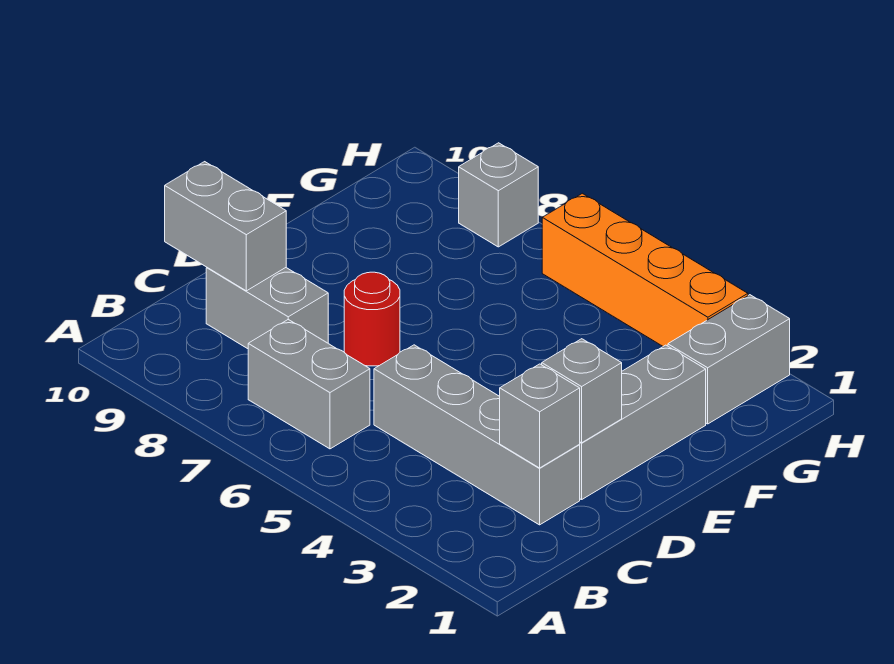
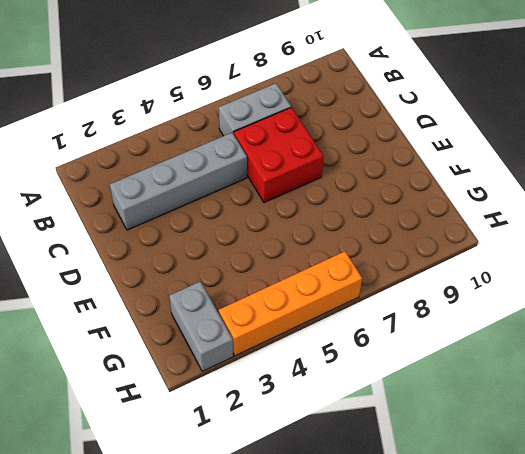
red 2x2 brick [234,107,324,203] -> red 1x1 round brick [344,272,400,366]
none -> grey 1x2 brick [206,268,328,349]
none -> grey 1x3 brick [579,345,706,500]

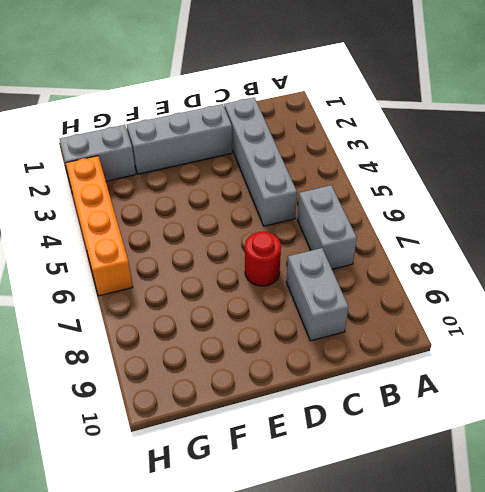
none -> grey 1x1 brick [459,143,538,247]
none -> grey 1x1 brick [500,364,580,468]

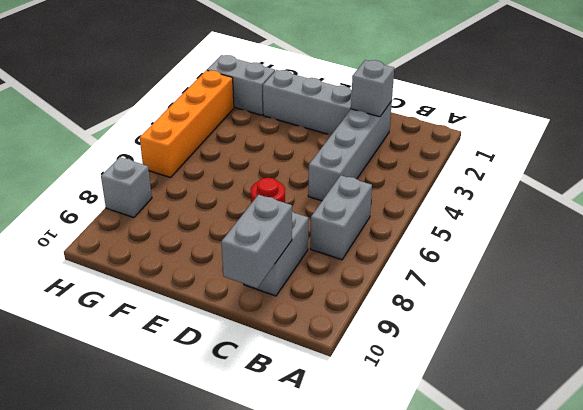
none -> grey 1x1 brick [542,339,622,443]

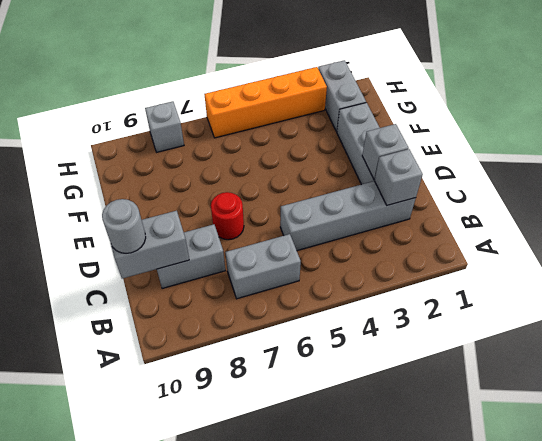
grey 1x1 round brick [102,199,146,253] -> none

